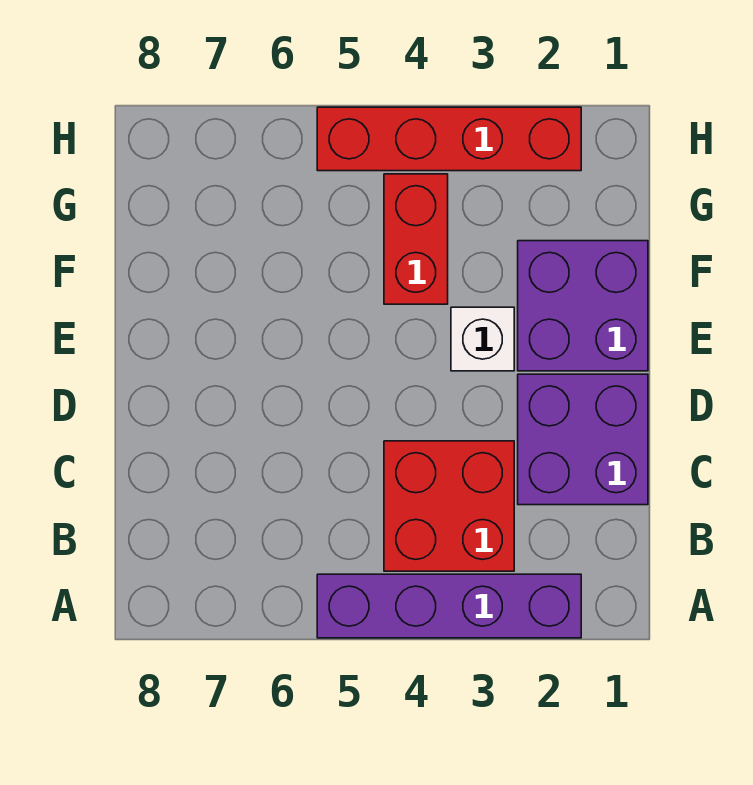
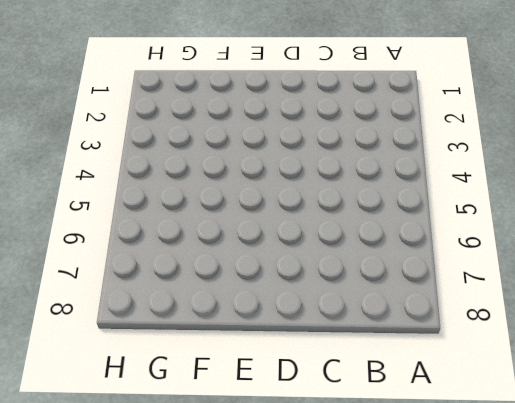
none -> purple 1x4 brick [317,574,581,638]
none -> red 2x2 brick [384,441,514,571]

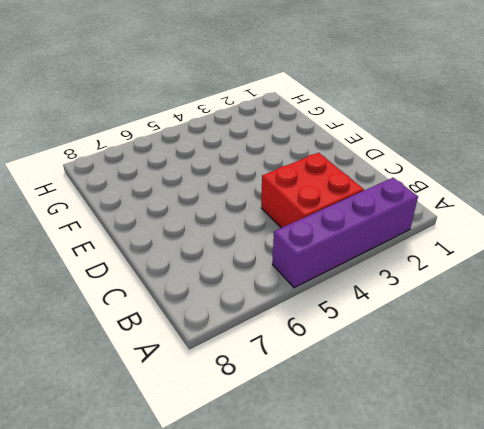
none -> purple 2x2 brick [518,374,648,505]
none -> purple 2x2 brick [518,241,648,371]

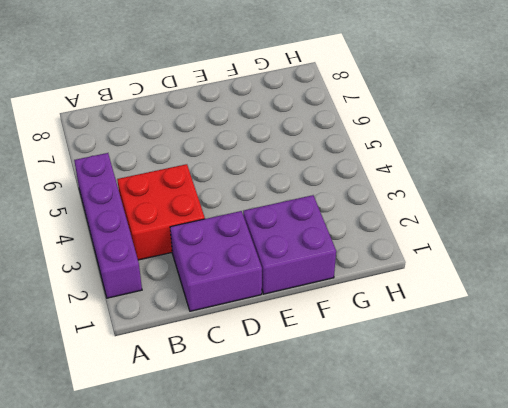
none -> white 1x1 brick [451,307,514,371]
none -> red 1x2 brick [384,174,448,304]

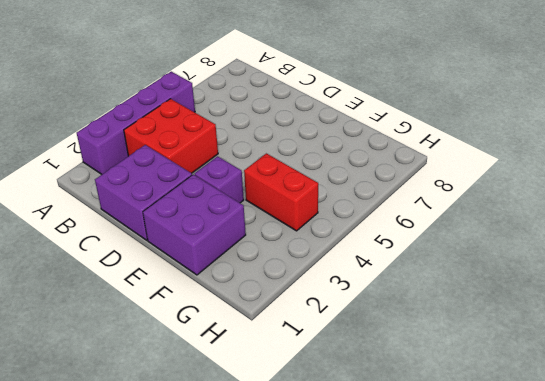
purple 1x1 brick [195,156,244,203] -> white 1x1 brick [451,307,514,371]
none -> red 1x4 brick [317,107,581,171]

